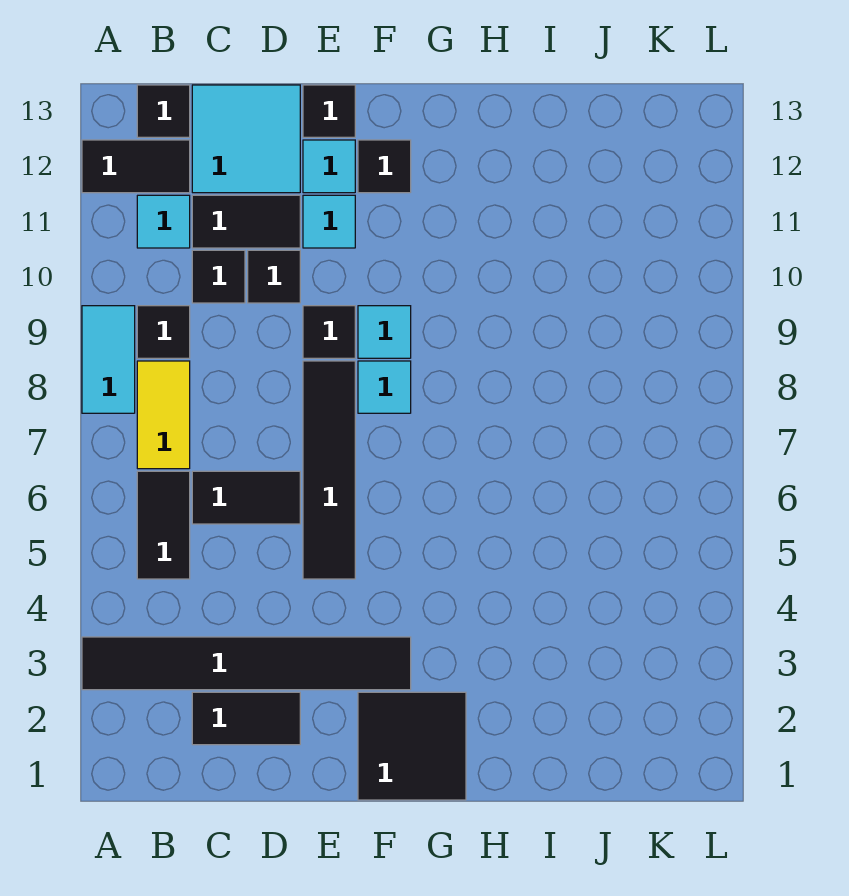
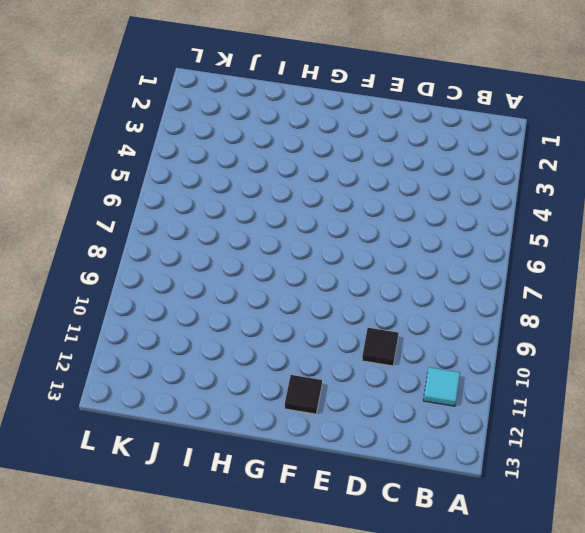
none -> black 1x6 tile [82,637,411,690]
none -> cyan 1x2 tile [82,306,135,413]
none -> black 1x2 tile [82,140,190,193]

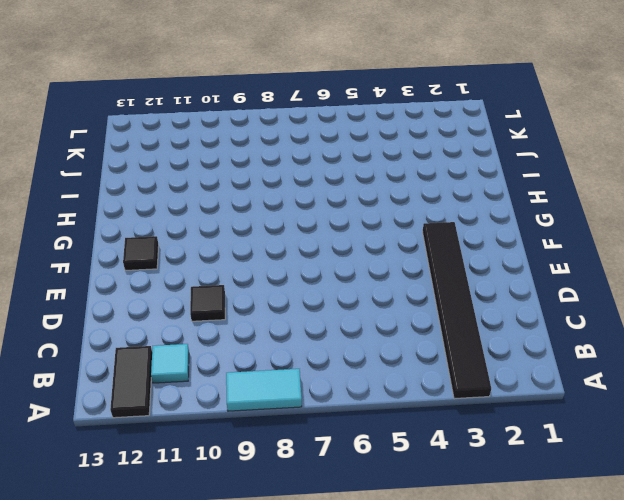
none -> black 1x2 tile [137,471,190,579]
none -> yellow 1x2 tile [137,361,190,469]
none -> black 1x1 tile [137,306,190,358]

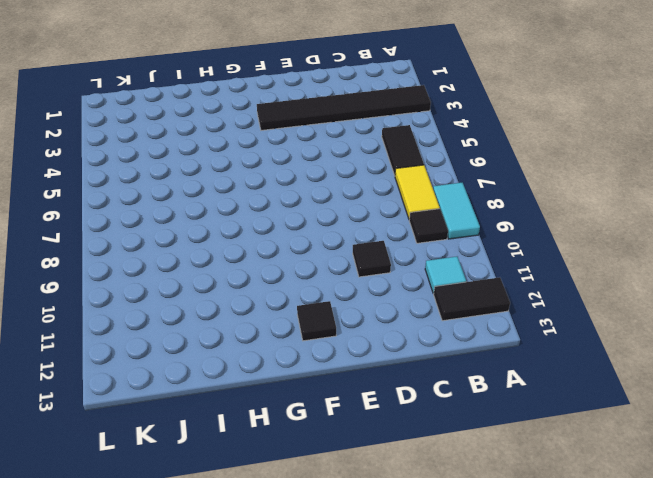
none -> black 1x1 tile [137,85,190,137]
none -> black 1x2 tile [192,692,300,745]
none -> black 1x2 tile [192,471,300,524]

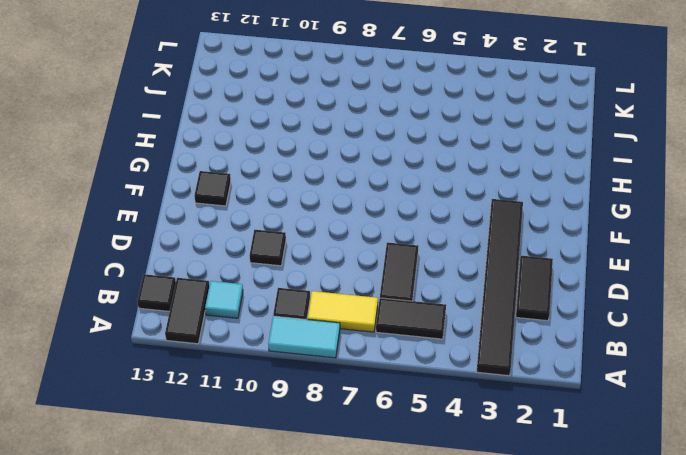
none -> black 1x1 tile [192,250,245,303]
none -> black 1x2 tile [192,195,300,248]
none -> cyan 2x2 tile [192,85,300,193]

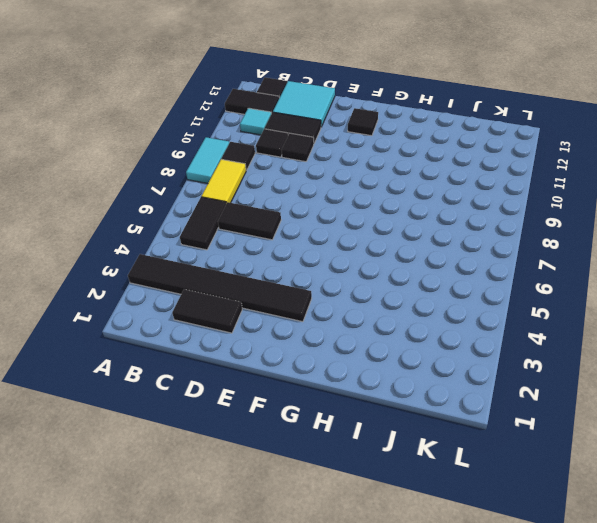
none -> black 1x4 tile [303,361,355,579]
none -> black 1x1 tile [303,306,355,358]
none -> cyan 1x1 tile [303,195,355,248]

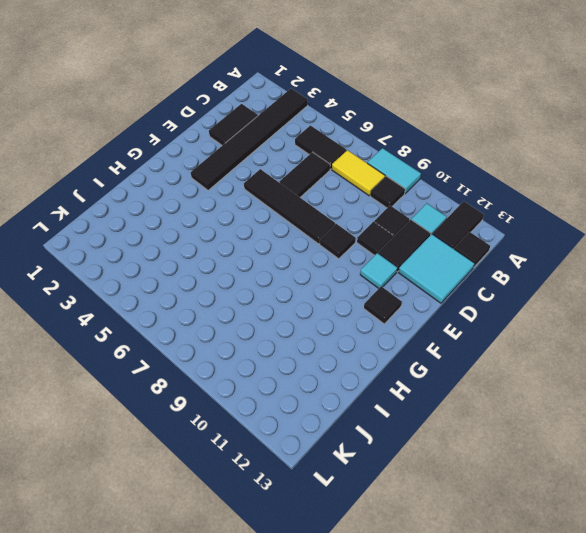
none -> cyan 1x1 tile [303,140,355,193]
none -> black 1x1 tile [303,85,355,137]
none -> black 2x2 tile [358,692,466,800]

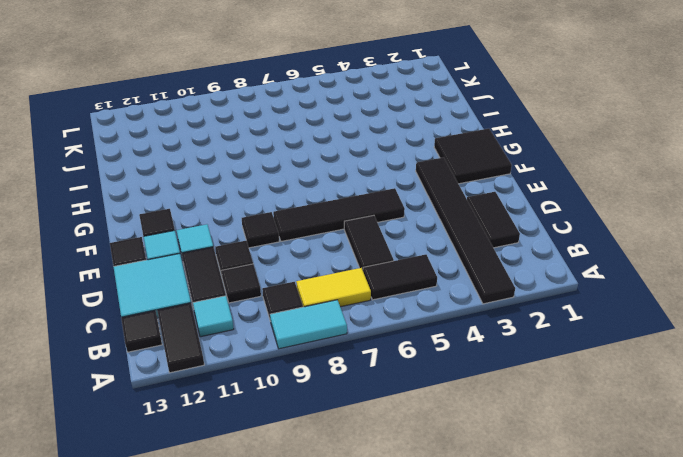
none -> cyan 1x1 tile [358,361,411,413]
none -> cyan 1x1 tile [358,306,411,358]

